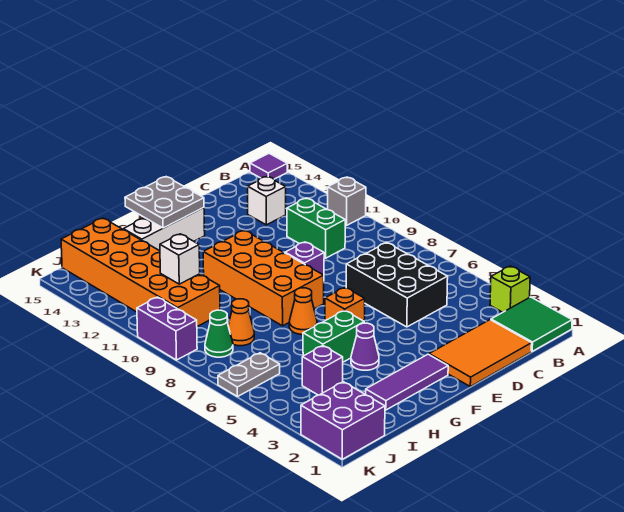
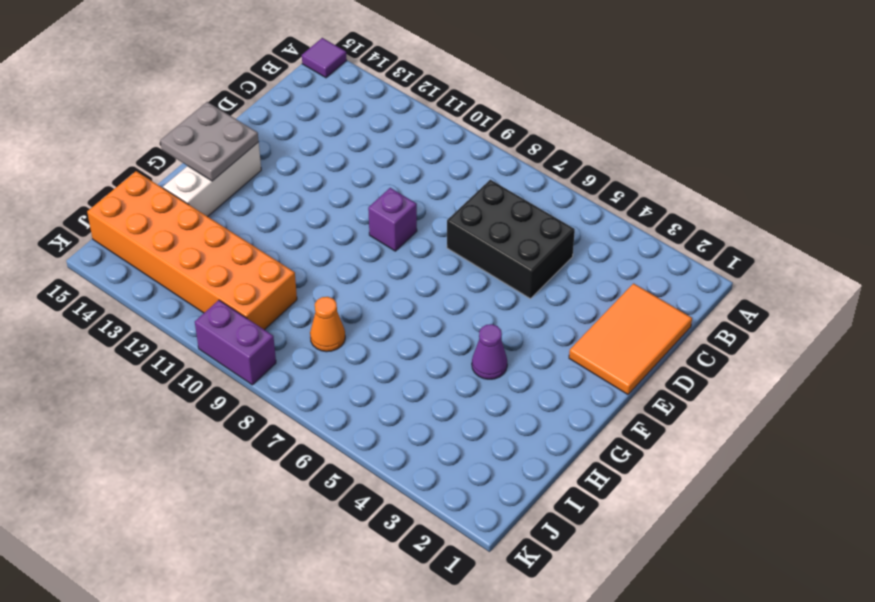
none -> green 2x2 tile [491,297,572,351]
none -> lime 1x1 brick [490,266,530,312]
none -> grey 1x1 brick [328,177,366,226]

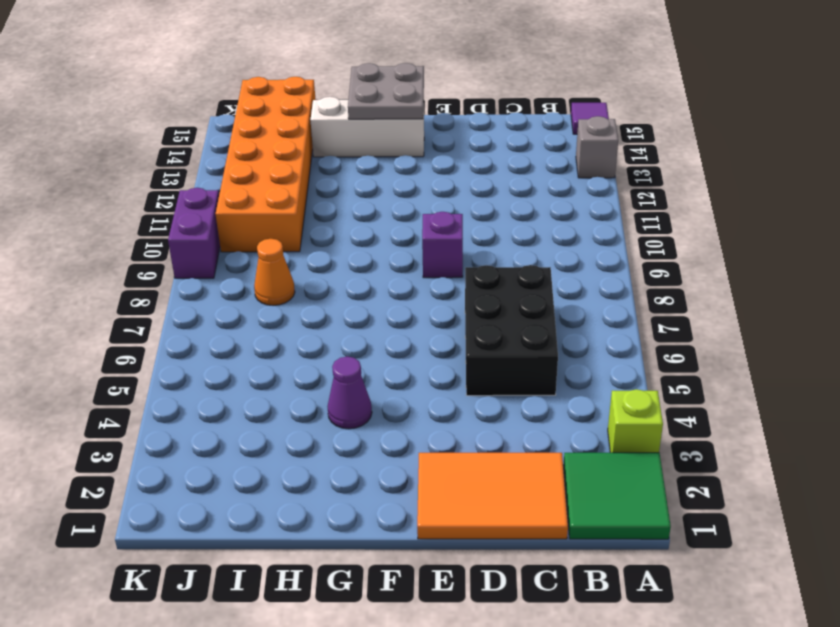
grey 1x1 brick [576,116,618,178] -> grey 1x1 brick moved to [328,177,366,226]
none -> green 1x2 brick [287,198,345,258]
none -> white 1x1 brick [248,176,286,225]
none -> purple 1x3 tile [366,354,448,410]

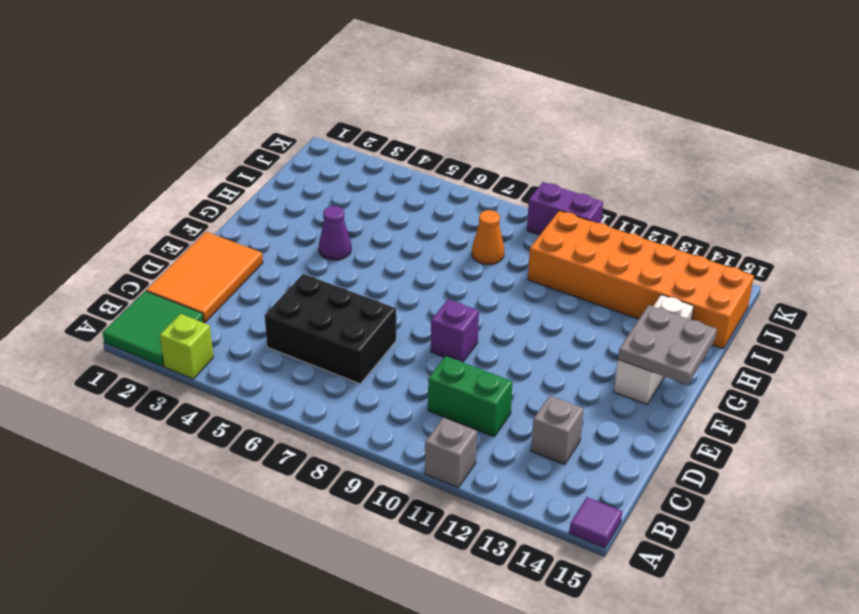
grey 1x1 brick [531,396,584,465] -> white 1x1 brick [248,176,286,225]
none -> purple 1x3 tile [366,354,448,410]
none -> orange 1x1 brick [325,287,365,321]
none -> orange 2x4 brick [203,230,324,326]

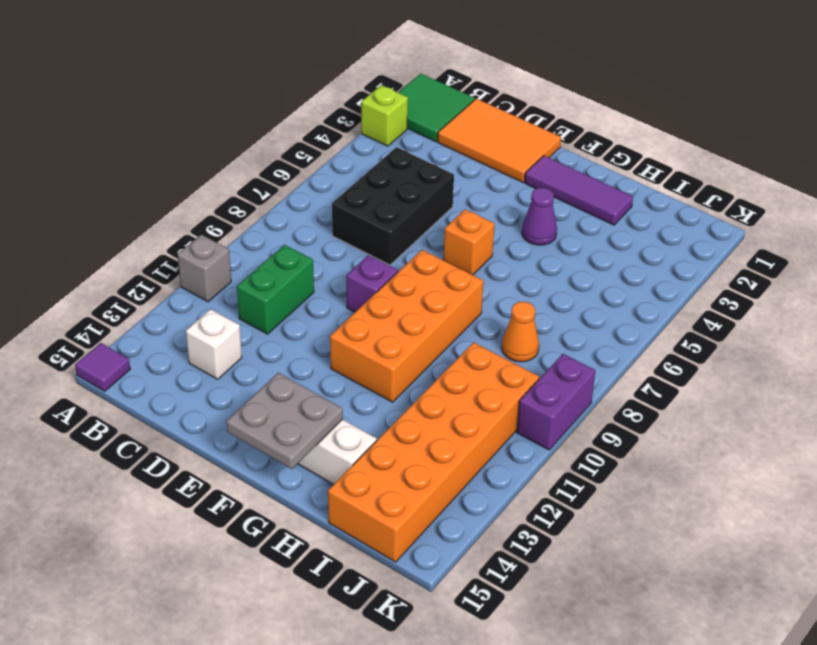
none -> green 1x2 brick [303,310,364,362]
none -> orange 1x1 cone [289,288,317,335]
none -> purple 1x1 brick [302,346,343,395]

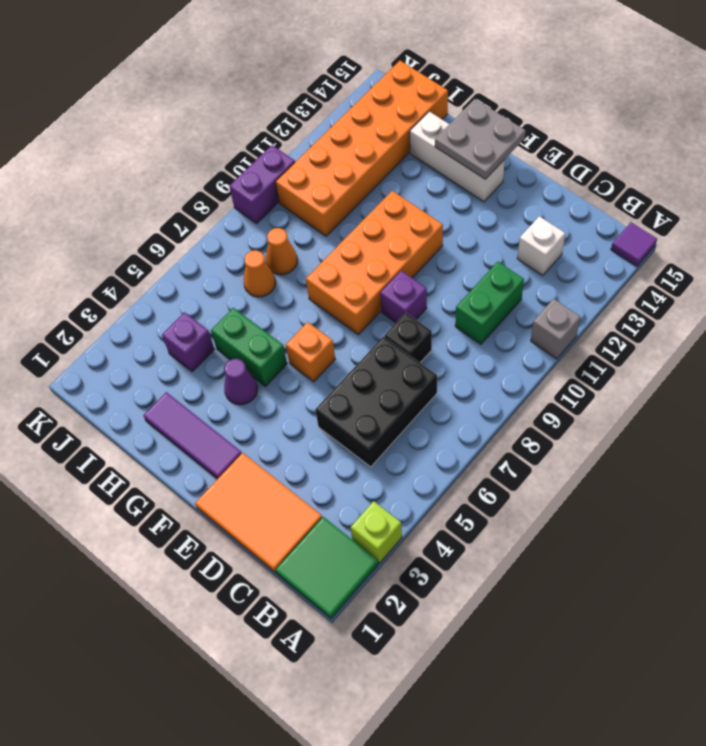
black 1x1 brick [385,313,432,363] -> none
orange 1x1 cone [244,250,275,297] -> orange 1x1 cone moved to [289,288,317,335]
none -> purple 2x2 brick [301,382,385,459]
none -> grey 1x2 plate [218,353,280,397]
none -> green 1x1 cone [205,310,233,357]

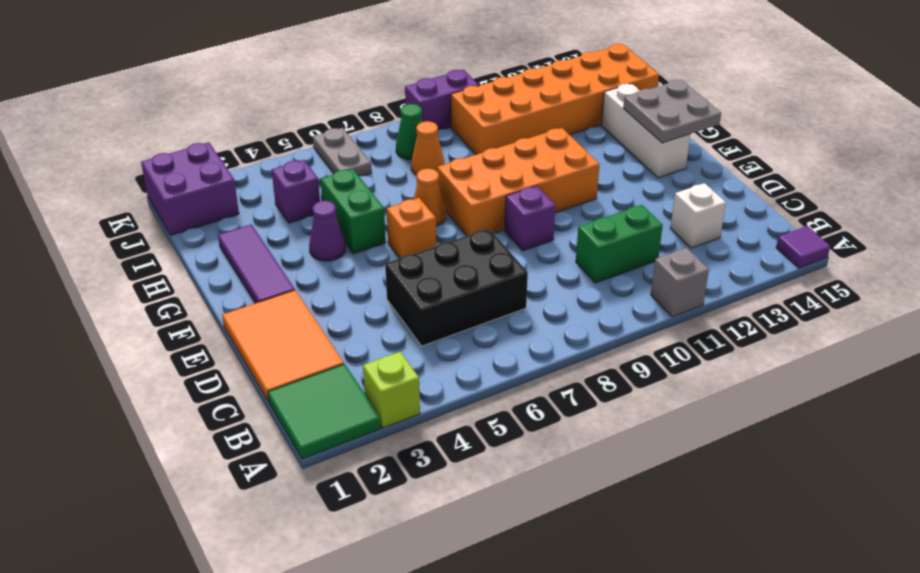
none -> white 1x1 brick [160,234,200,284]

